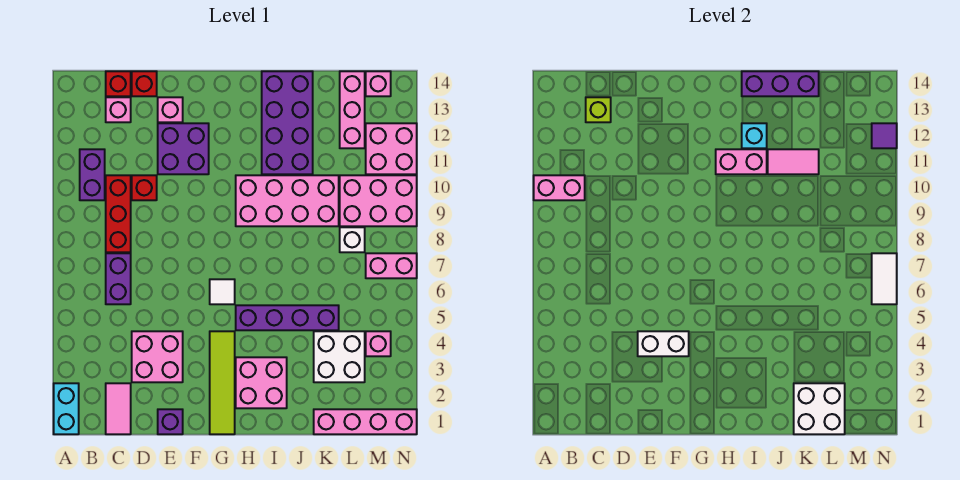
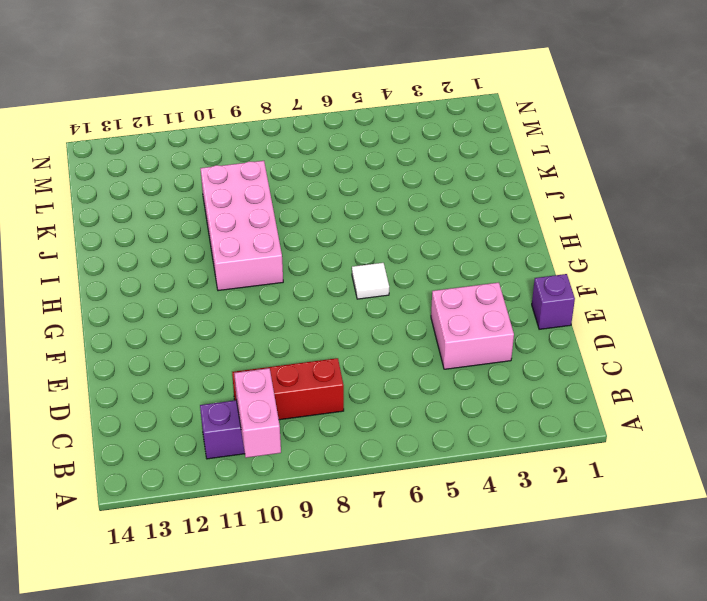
none -> cyan 1x2 brick [54,383,79,434]
none -> pink 1x2 tile [106,383,131,434]
none -> purple 1x2 brick [106,253,131,304]
none -> pink 1x1 brick [106,97,131,122]

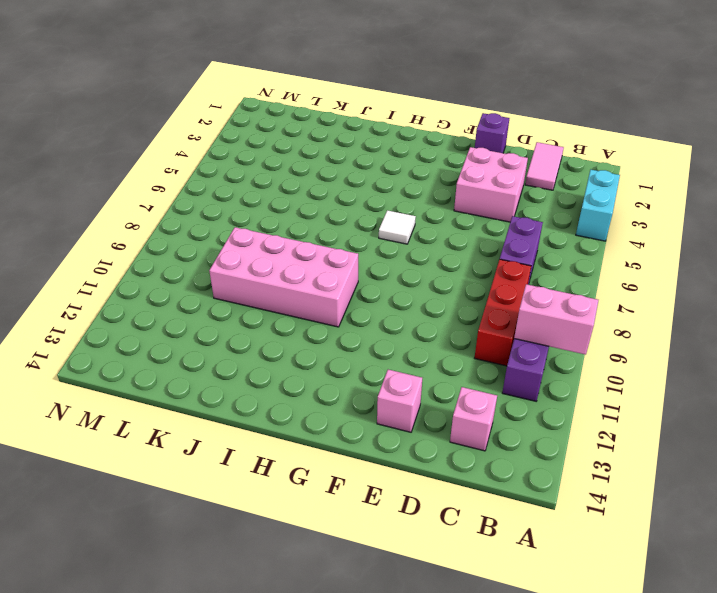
cyan 1x2 brick [576,170,620,241] -> cyan 1x2 brick moved to [54,383,79,434]
none -> red 1x1 brick [106,71,131,96]
none -> red 1x1 brick [132,175,157,200]
none -> red 1x1 brick [132,71,157,96]
none -> purple 2x2 brick [158,123,209,174]

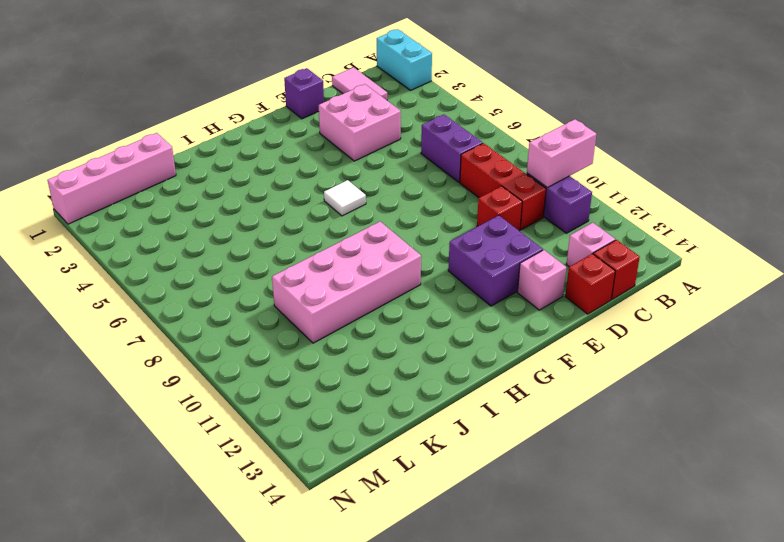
none -> lime 1x4 tile [210,331,235,434]
none -> pink 2x2 brick [236,357,287,408]
none -> purple 1x4 brick [236,305,339,330]
none -> purple 2x4 brick [262,71,313,174]

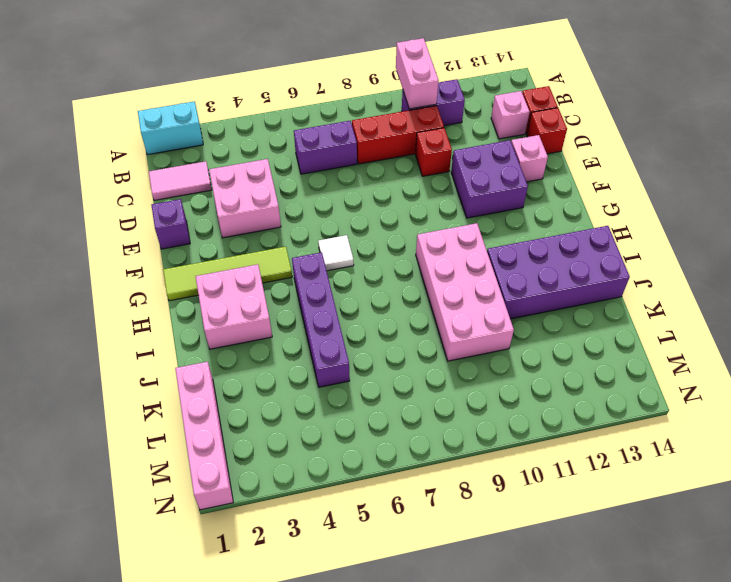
none -> white 2x2 brick [314,331,365,382]
none -> white 1x1 brick [340,227,365,252]
none -> pink 2x3 brick [340,175,417,226]
none -> pink 1x3 brick [340,71,365,148]

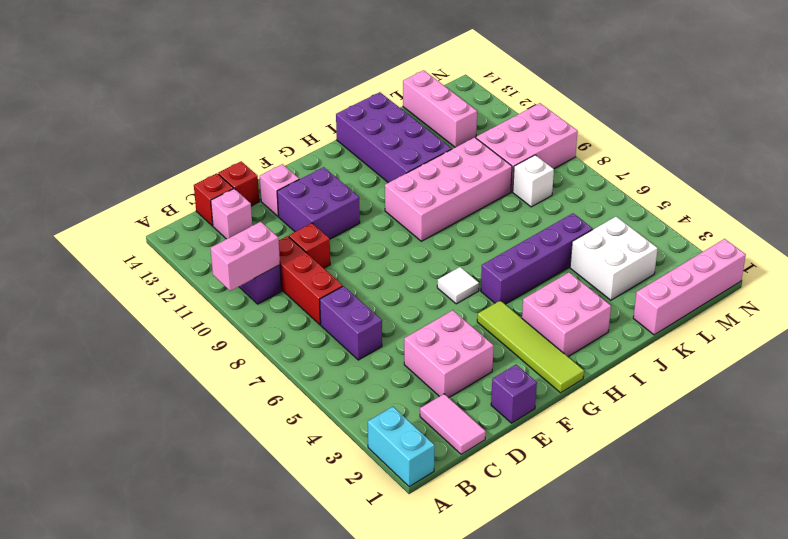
none -> pink 1x1 brick [366,331,391,356]
none -> pink 1x2 brick [366,253,417,278]
none -> pink 2x2 brick [366,123,417,174]
none -> pink 1x1 brick [366,71,391,96]

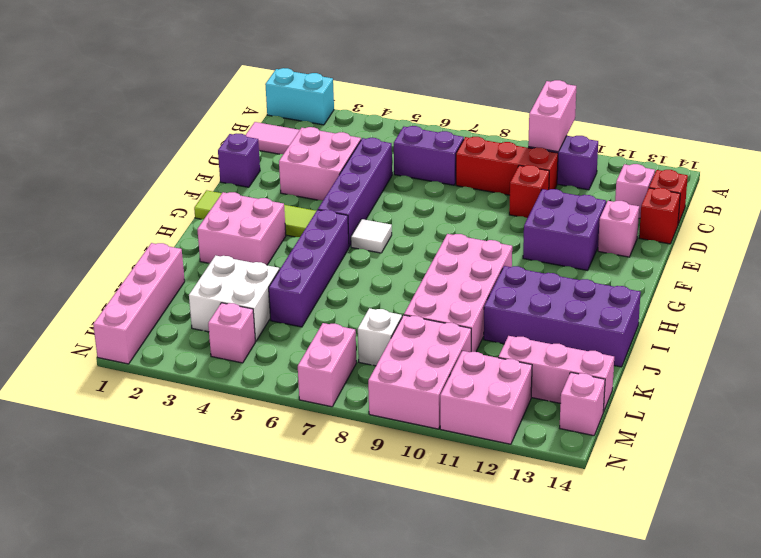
purple 1x4 brick [318,137,392,247] -> none
none -> lime 1x1 brick [586,97,611,122]
none -> white 1x2 brick [638,331,689,356]
none -> pink 1x2 brick [716,149,767,174]
none -> cyan 1x1 brick [742,123,767,148]

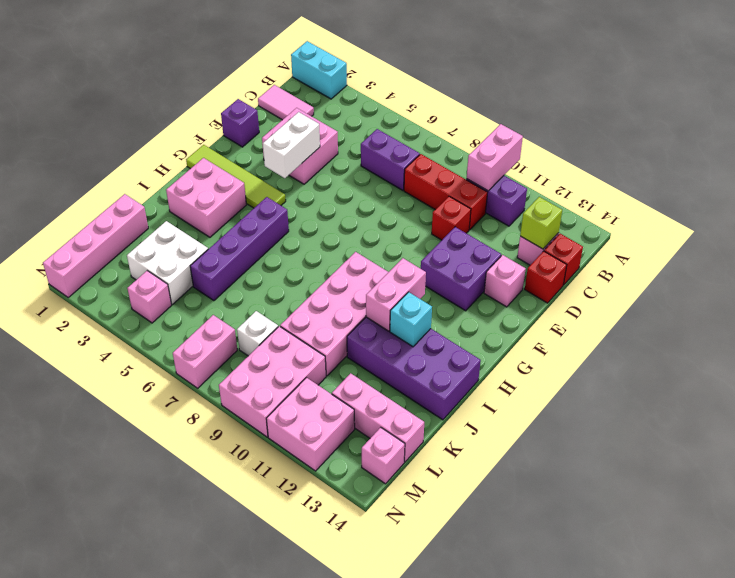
none -> white 1x1 tile [210,279,235,304]
none -> purple 1x3 brick [742,71,819,96]
none -> pink 1x2 tile [768,149,819,174]
none -> white 2x2 brick [794,383,845,434]

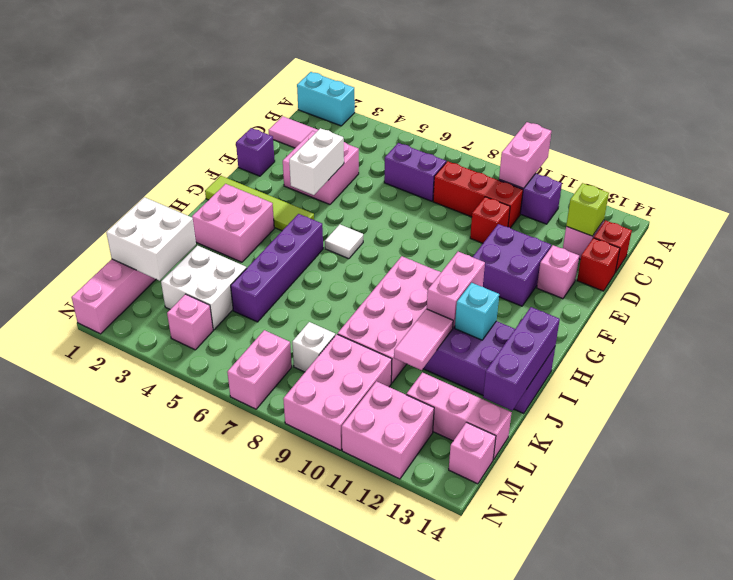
none -> white 1x2 tile [872,253,897,304]
none -> purple 1x1 tile [872,123,897,148]

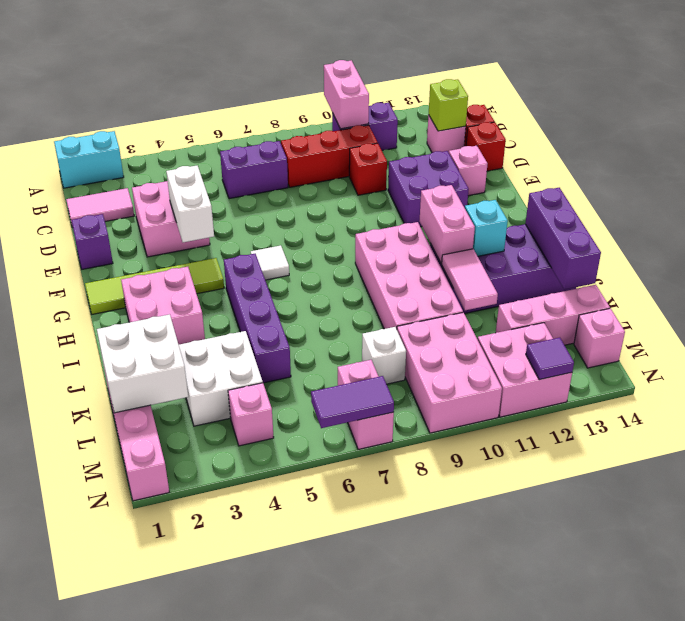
purple 1x2 tile [311,376,394,428] -> white 1x2 tile [872,253,897,304]

